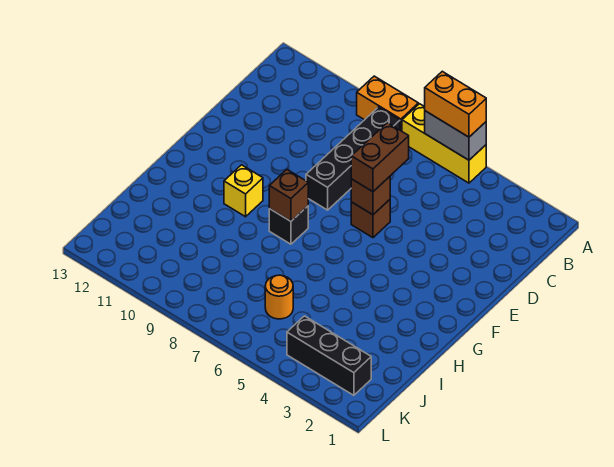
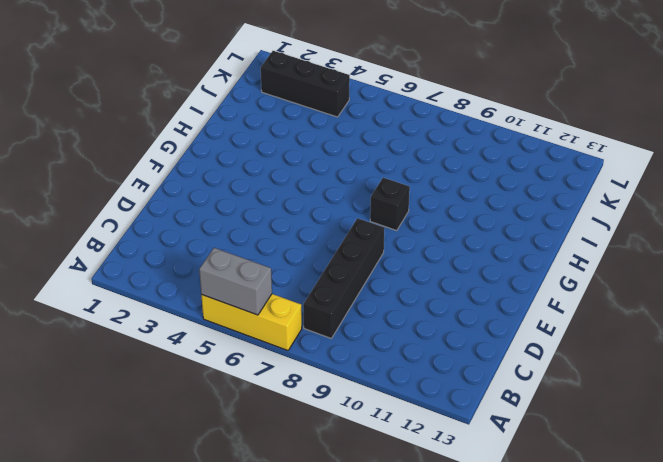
none -> orange 1x2 brick [357,76,418,131]
none -> brown 1x1 brick [351,200,390,238]
none -> yellow 1x1 brick [224,165,263,217]

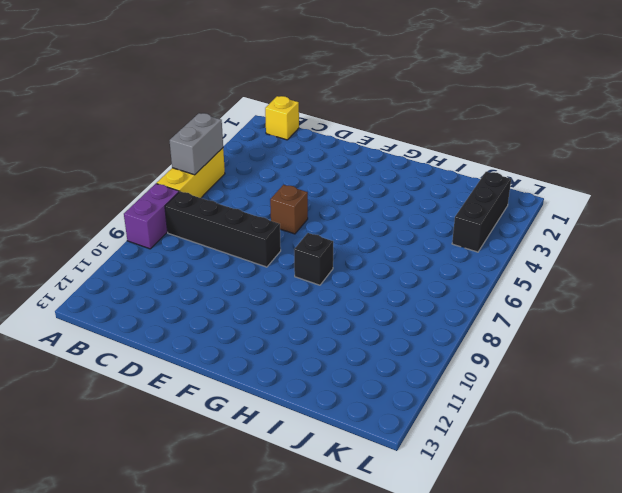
purple 1x2 brick [124,184,179,249] -> orange 1x2 brick [357,76,418,131]
yellow 1x1 brick [265,96,299,140] -> yellow 1x1 brick moved to [224,165,263,217]
none -> orange 1x1 round brick [265,275,293,319]
none -> brown 1x1 brick [351,177,390,215]
none -> brown 1x1 brick [269,170,308,221]

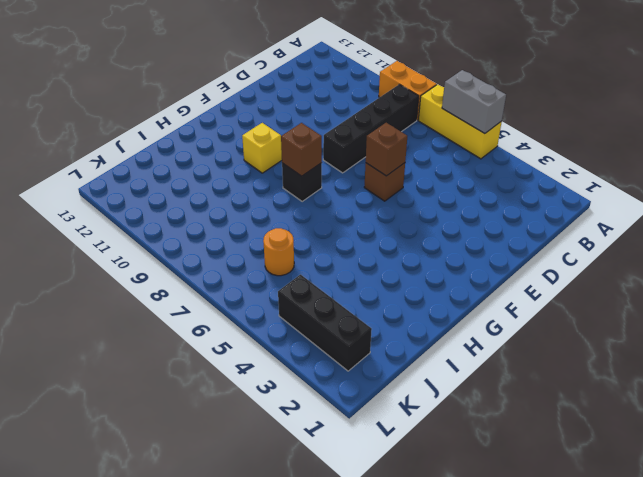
none -> orange 1x2 brick [425,71,486,137]
none -> brown 1x2 brick [351,123,409,192]

